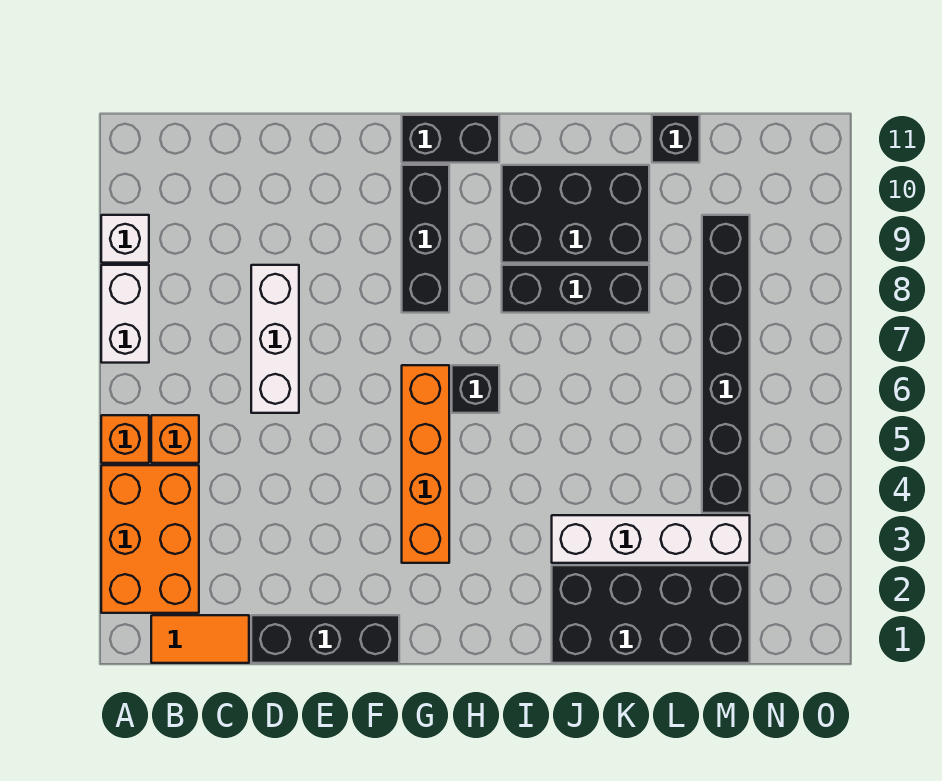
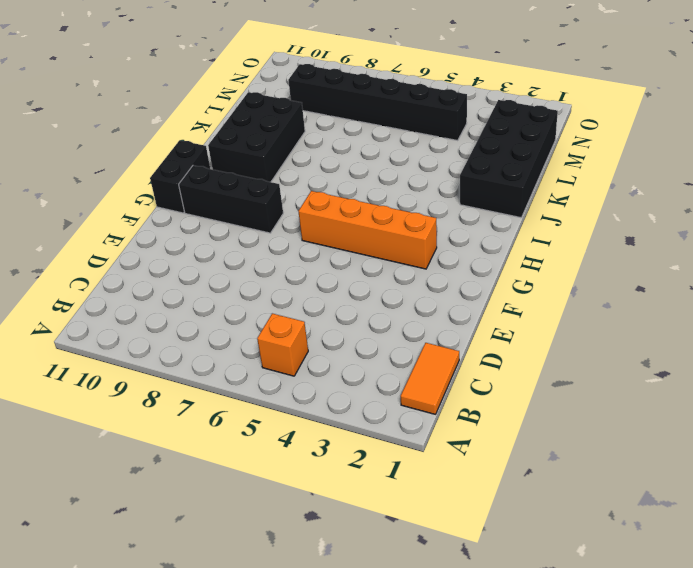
none -> orange 2x3 brick [101,465,199,613]
none -> orange 1x1 brick [101,415,149,463]
none -> white 1x2 brick [101,265,149,363]

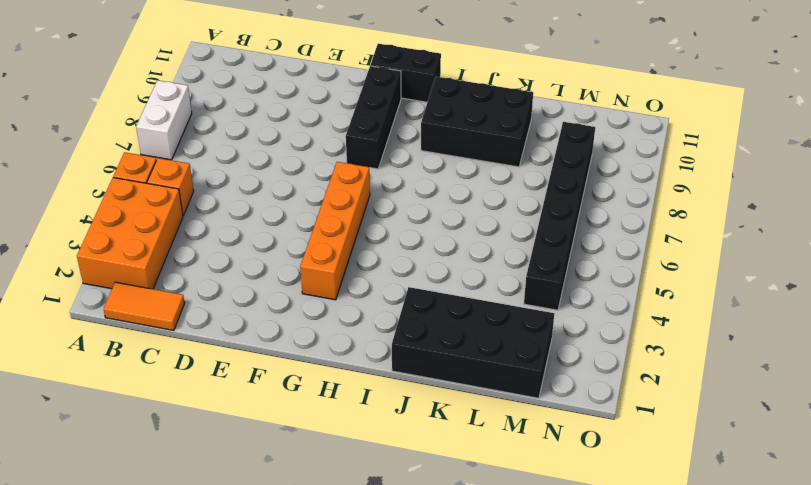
none -> white 1x1 brick [101,215,149,263]
none -> black 1x3 brick [251,615,399,663]
none -> white 1x3 brick [251,265,299,413]

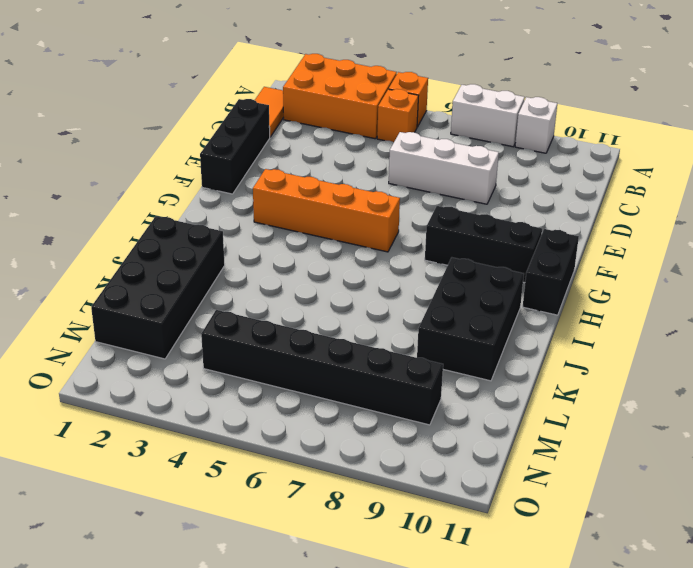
none -> black 1x1 brick [452,365,499,413]
none -> black 1x3 brick [502,265,649,313]
none -> white 1x4 brick [552,515,750,563]

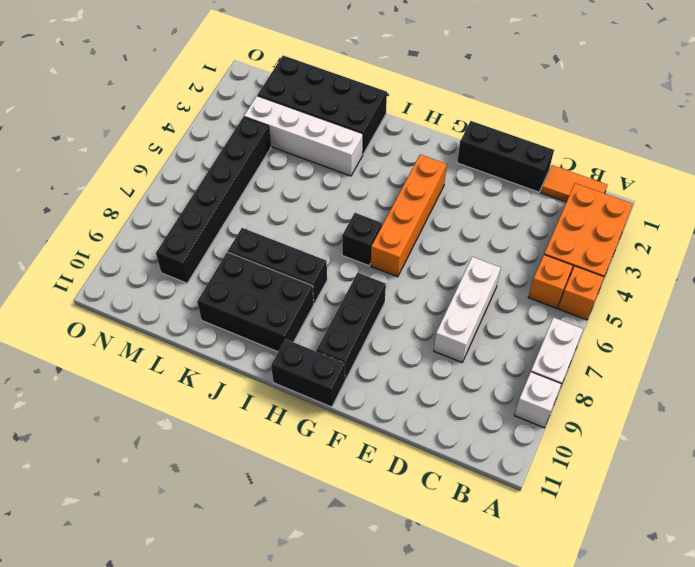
none -> black 1x1 brick [652,115,700,163]

